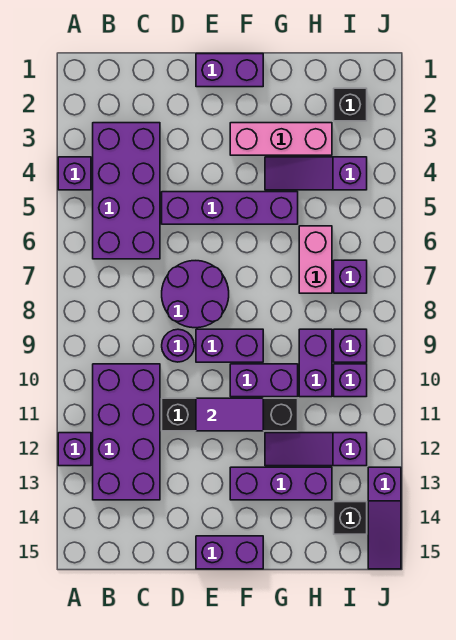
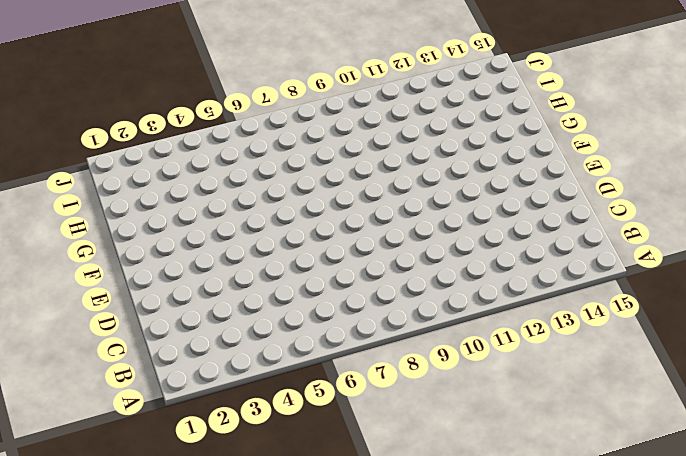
none -> purple 1x1 brick [58,157,91,190]
none -> purple 1x1 brick [58,433,91,466]
none -> purple 2x4 brick [93,123,160,259]

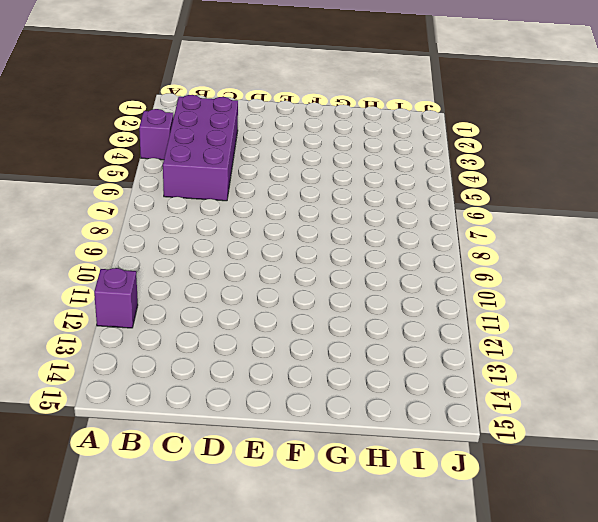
none -> purple 2x4 brick [93,364,160,500]
none -> purple 1x4 brick [162,192,298,224]
none -> purple 2x2 round brick [162,261,229,328]

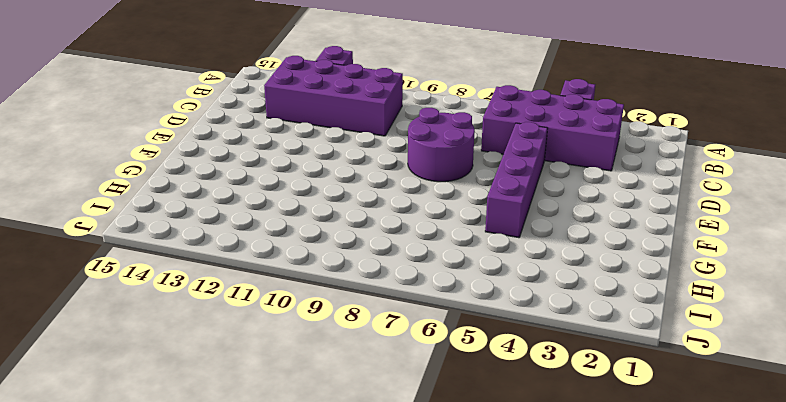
none -> purple 1x1 round brick [162,329,194,362]
none -> black 1x4 brick [162,398,298,431]
none -> purple 1x2 brick [196,54,263,87]

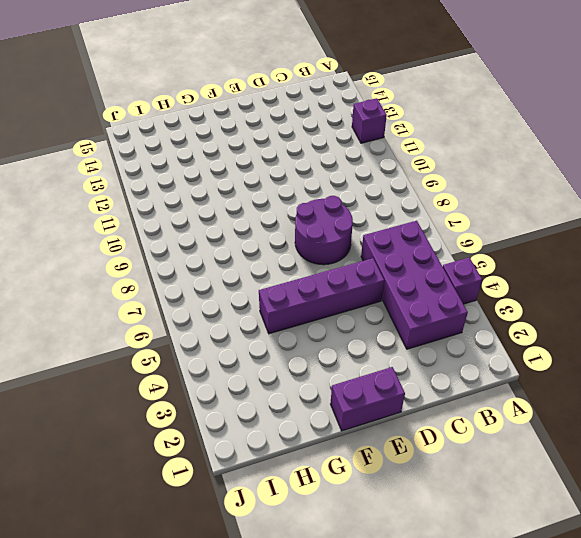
none -> purple 2x4 brick [93,364,160,500]
none -> purple 1x1 round brick [162,329,194,362]
none -> black 1x4 brick [162,398,298,431]

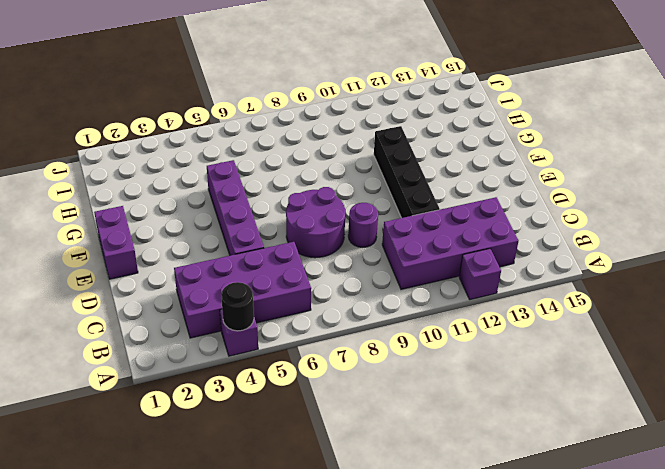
black 1x1 round brick [221,282,254,331] -> none
none -> purple 1x2 brick [196,329,263,362]
none -> purple 1x2 brick [196,536,263,569]
none -> pink 1x3 brick [230,123,332,155]

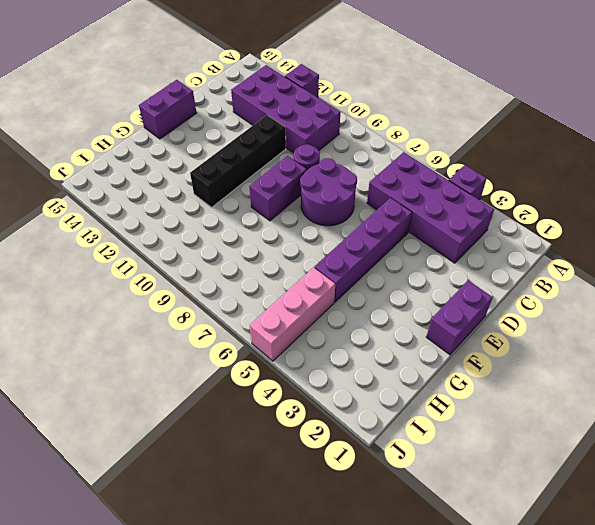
pink 1x3 brick [250,268,335,361] -> pink 1x3 brick moved to [230,123,332,155]
none -> purple 1x2 brick [230,364,298,397]
none -> purple 1x3 brick [230,467,332,500]
none -> purple 1x3 slope [265,157,367,190]

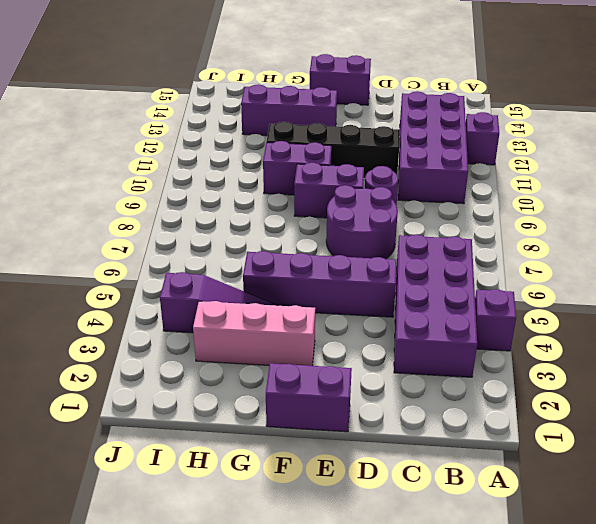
none -> purple 1x3 slope [265,433,367,466]
none -> pink 1x2 brick [299,226,332,293]
none -> purple 1x2 brick [299,329,332,397]

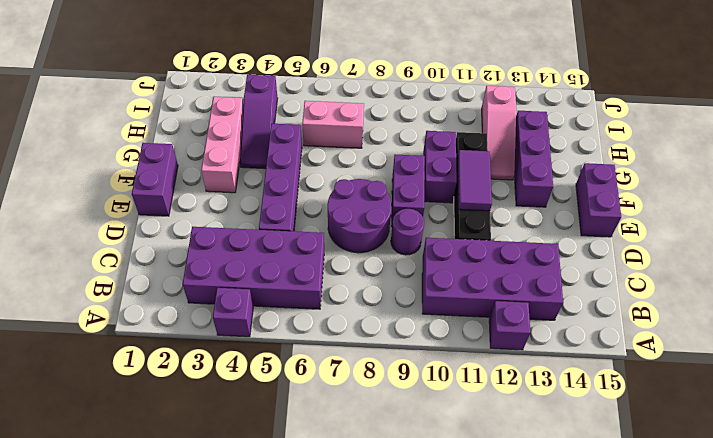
pink 1x3 slope [482,86,516,180] -> purple 1x3 slope [265,433,367,466]
none -> purple 1x2 brick [299,329,332,397]
none -> black 1x1 brick [334,88,367,121]
none -> purple 1x1 brick [334,260,367,293]

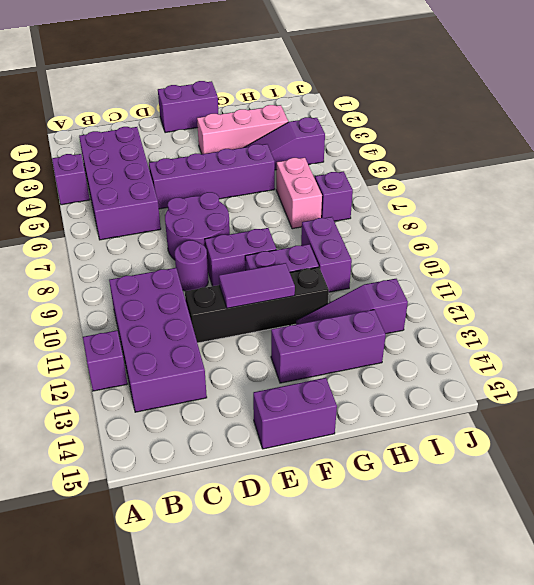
none -> black 1x1 brick [334,88,367,121]
none -> purple 1x1 brick [334,329,367,362]
none -> purple 1x1 brick [334,364,367,397]

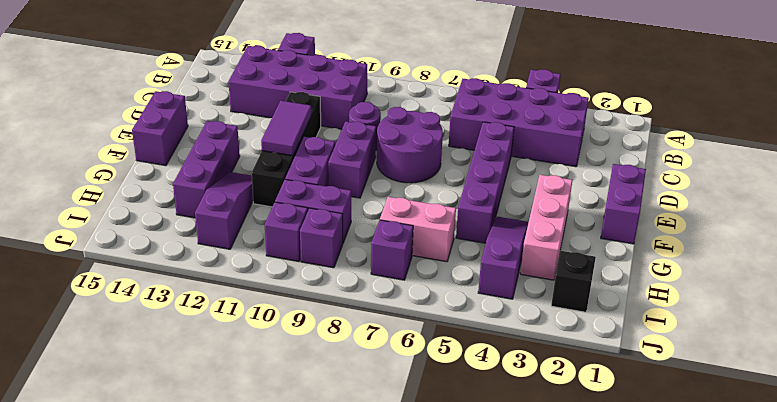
none -> black 1x1 brick [334,502,367,534]
none -> purple 1x3 slope [368,467,401,569]

